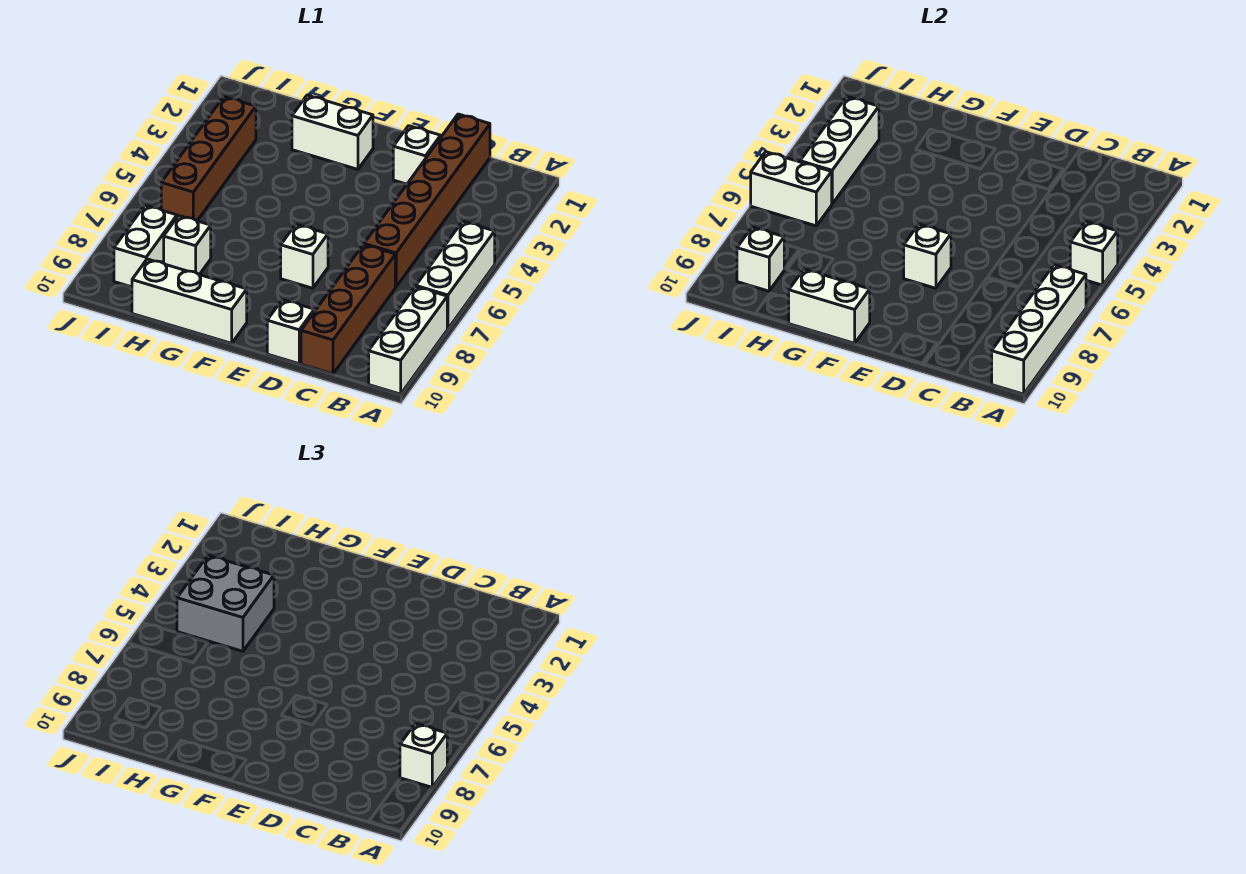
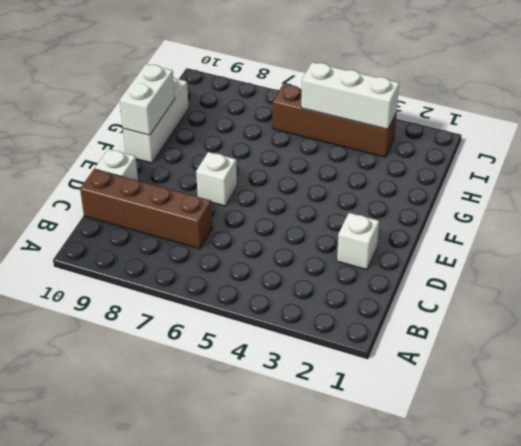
none -> white 1x3 brick [416,221,495,329]
none -> white 1x3 brick [369,287,447,394]
none -> brown 1x6 brick [364,114,490,287]

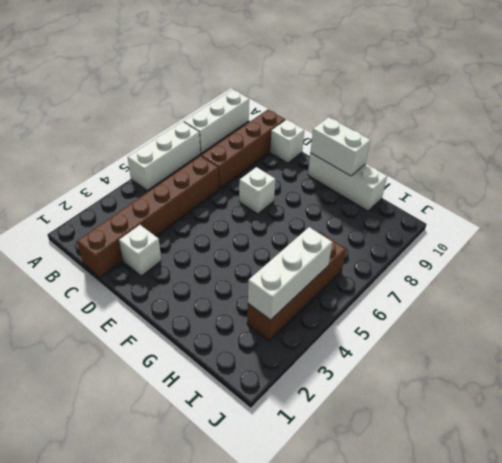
none -> white 1x2 brick [292,95,373,169]
none -> white 1x1 brick [164,216,211,275]
none -> white 1x2 brick [114,206,177,287]

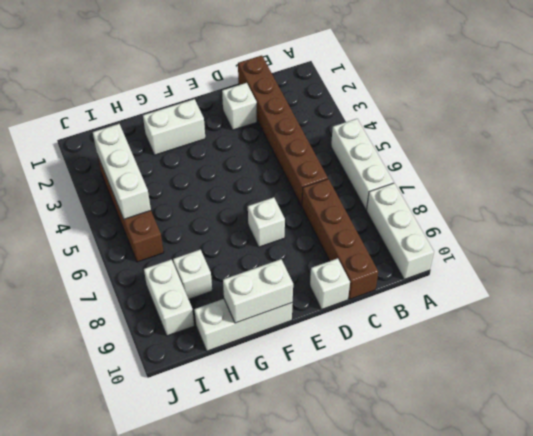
none -> white 1x1 brick [1070,221,1118,285]
none -> white 1x4 brick [992,265,1086,394]
none -> white 1x1 brick [904,224,951,288]

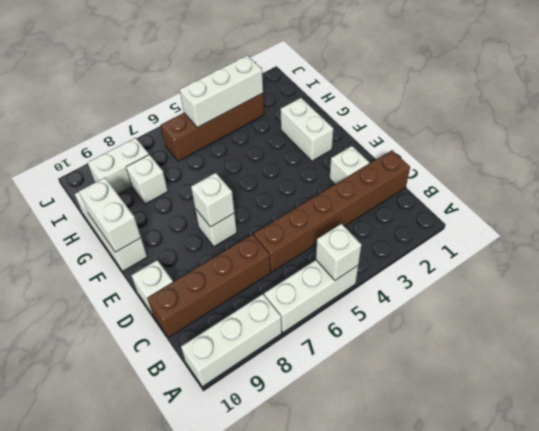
none -> white 1x4 brick [992,265,1086,394]
none -> white 1x2 brick [751,152,832,226]
none -> white 1x1 brick [737,227,784,291]

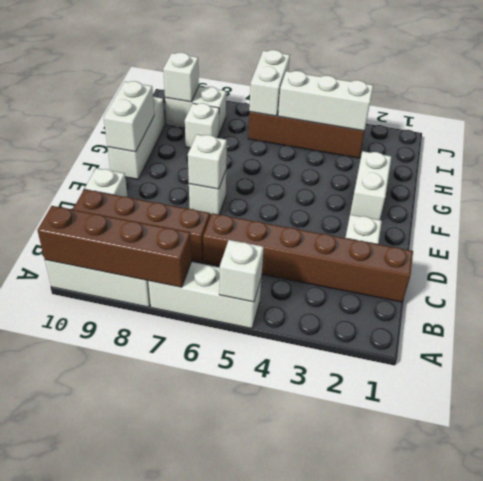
brown 1x4 brick [37,206,191,287] -> white 1x4 brick [992,265,1086,394]
none -> white 1x1 brick [400,724,447,788]
none -> grey 2x2 brick [177,555,274,651]

